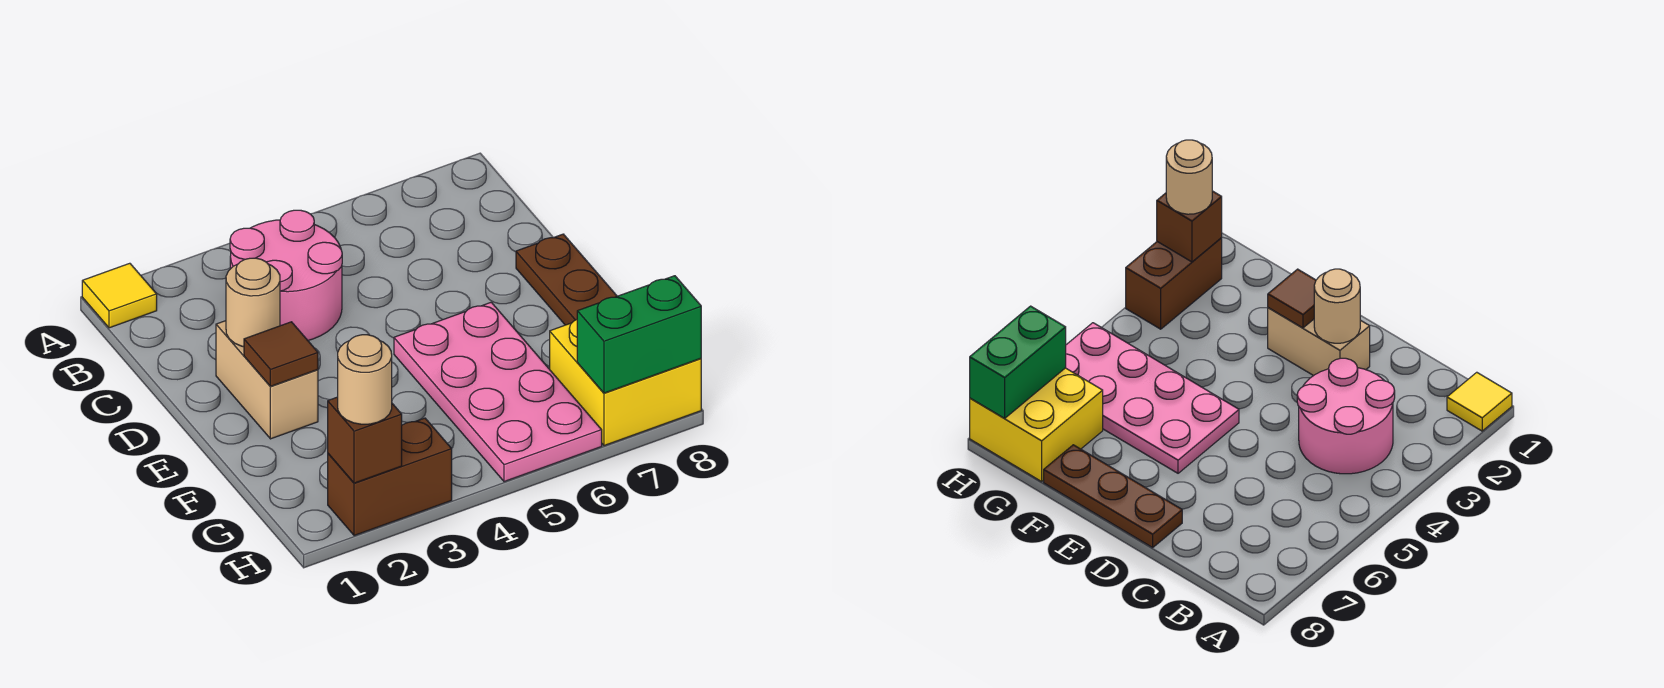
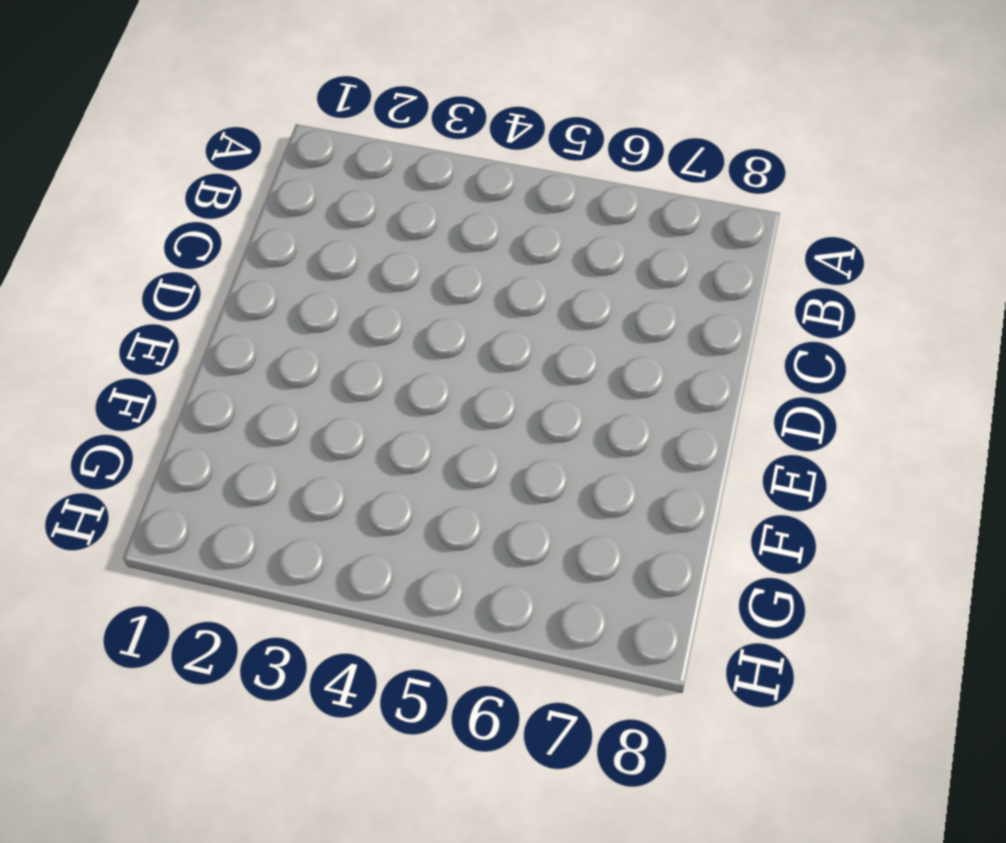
none -> yellow 1x1 tile [82,263,157,328]
none -> pink 2x2 round brick [230,210,342,340]
none -> tan 1x2 brick [216,321,318,439]

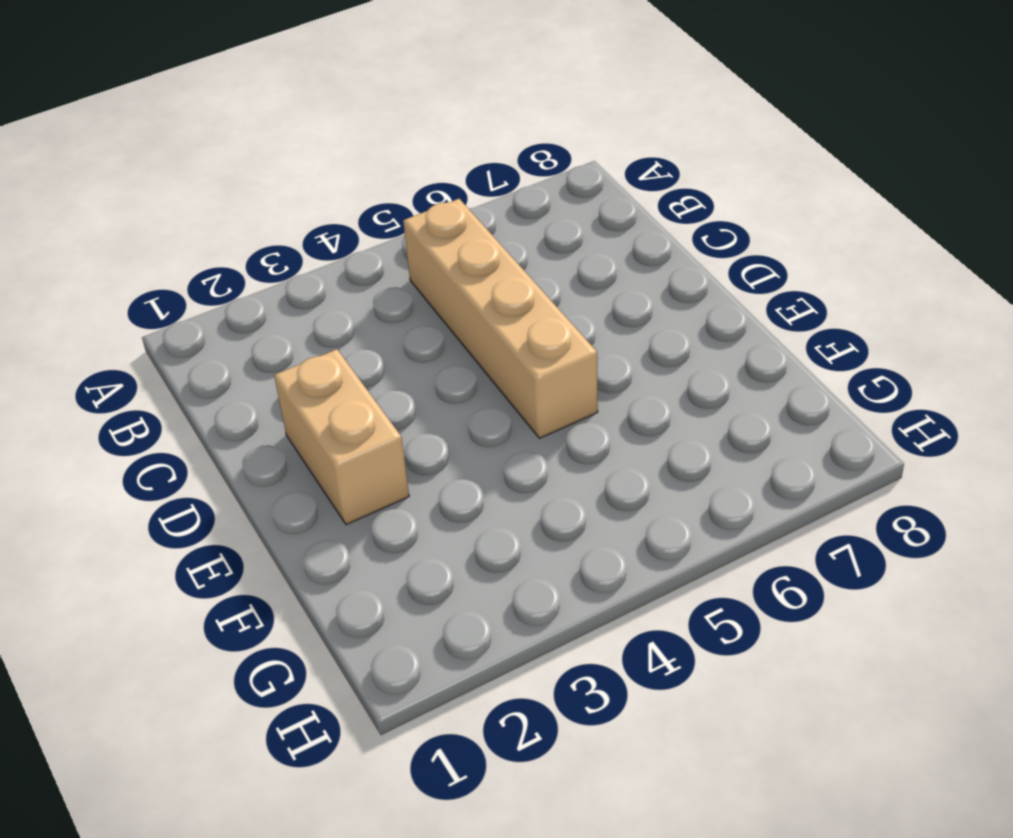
tan 1x4 brick [403,199,598,438] -> pink 2x4 plate [394,302,602,482]
none -> yellow 1x1 tile [82,263,157,328]
none -> pink 2x2 round brick [230,210,342,340]
none -> brown 1x3 plate [516,234,617,325]

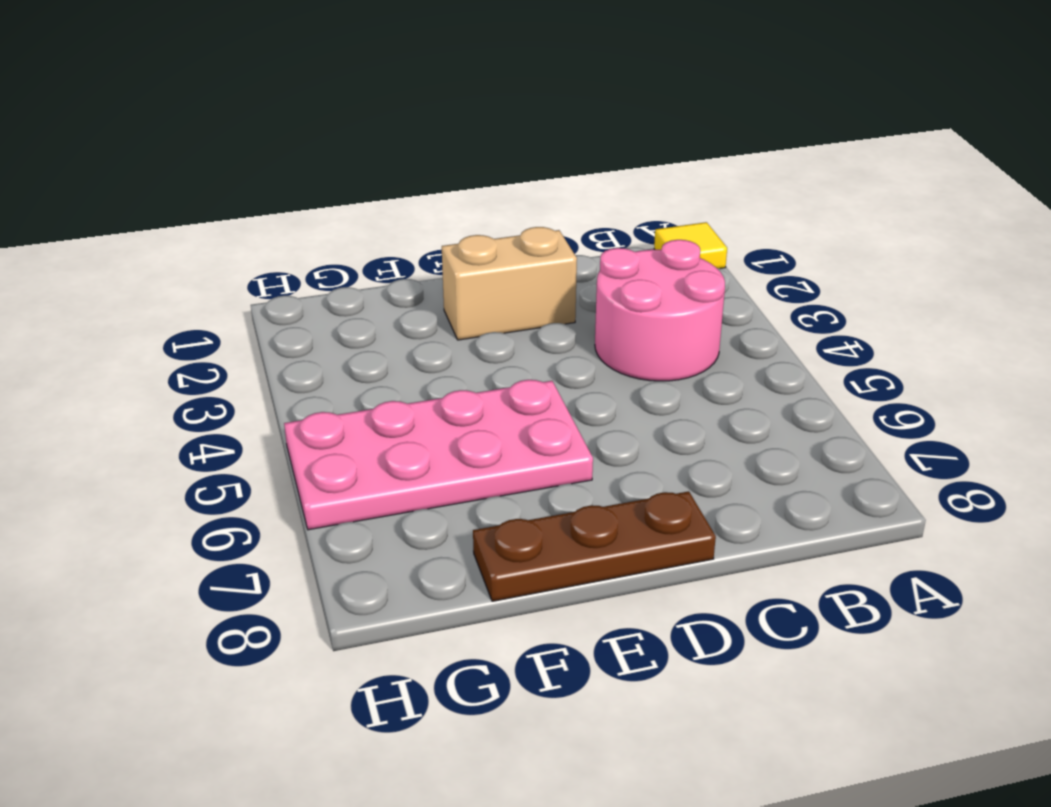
none -> yellow 2x2 brick [550,320,701,446]
none -> brown 1x2 brick [328,418,452,536]
none -> tan 1x1 round brick [226,258,280,347]

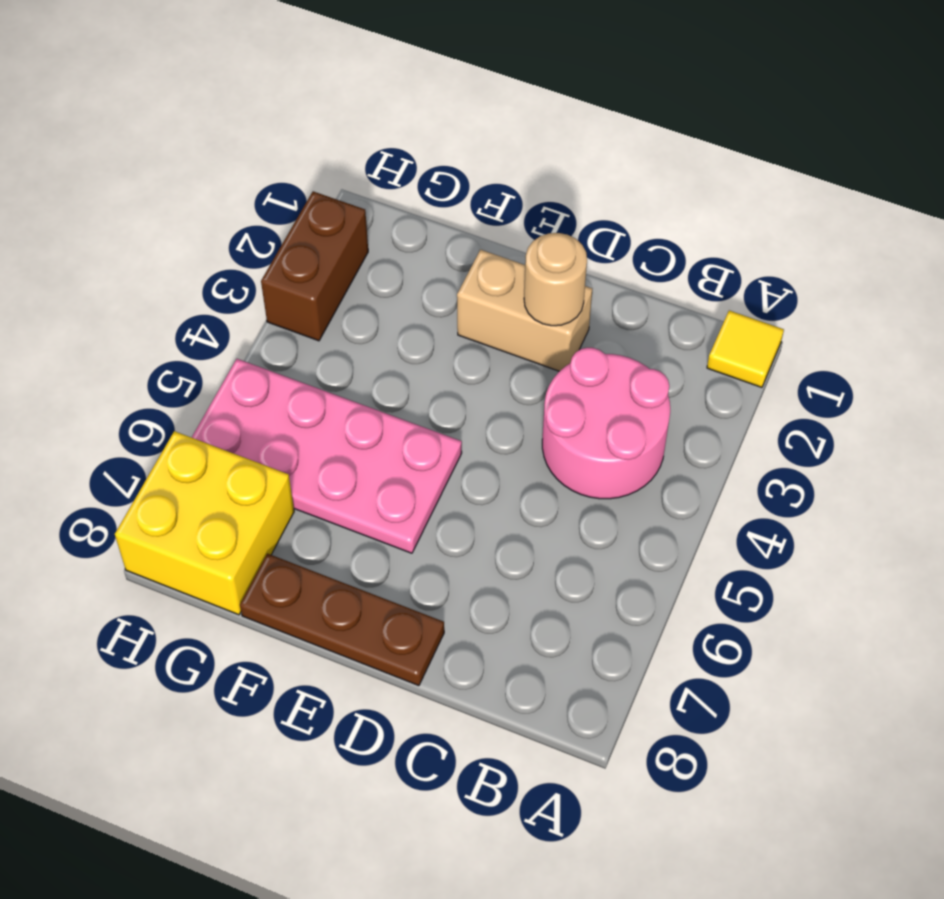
none -> brown 1x1 tile [244,322,318,386]
none -> brown 1x1 brick [328,397,402,483]
none -> green 1x2 brick [577,276,701,393]

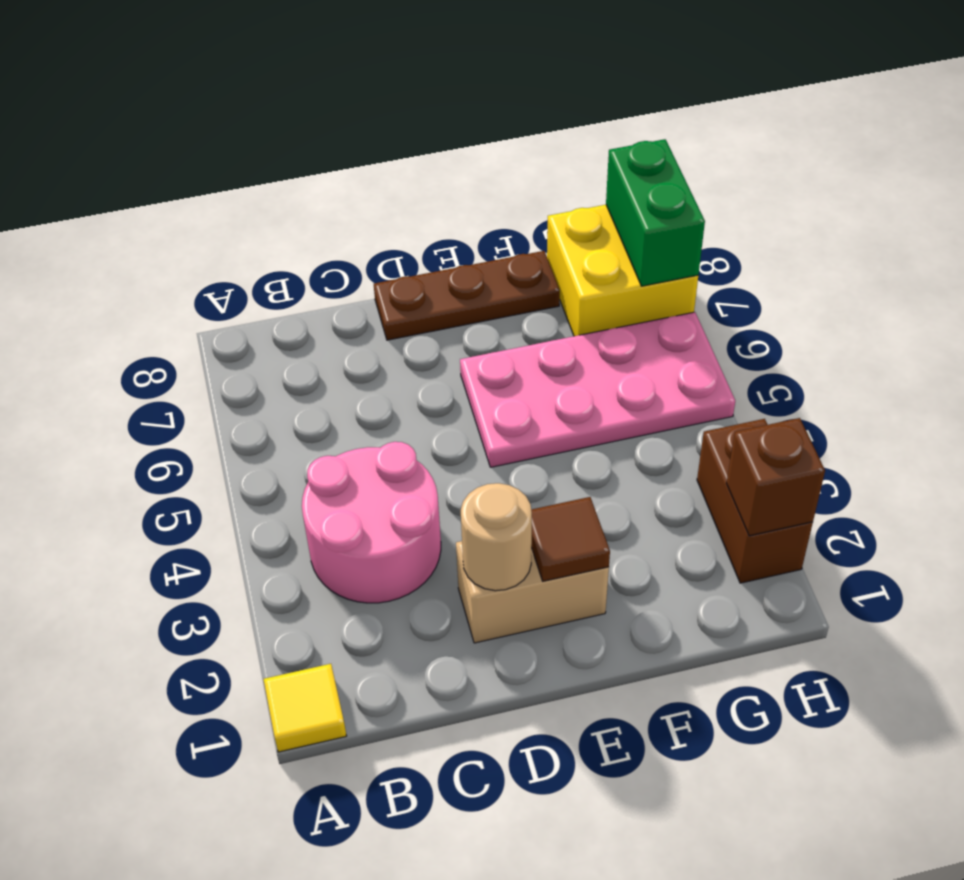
none -> tan 1x1 round brick [338,335,392,424]

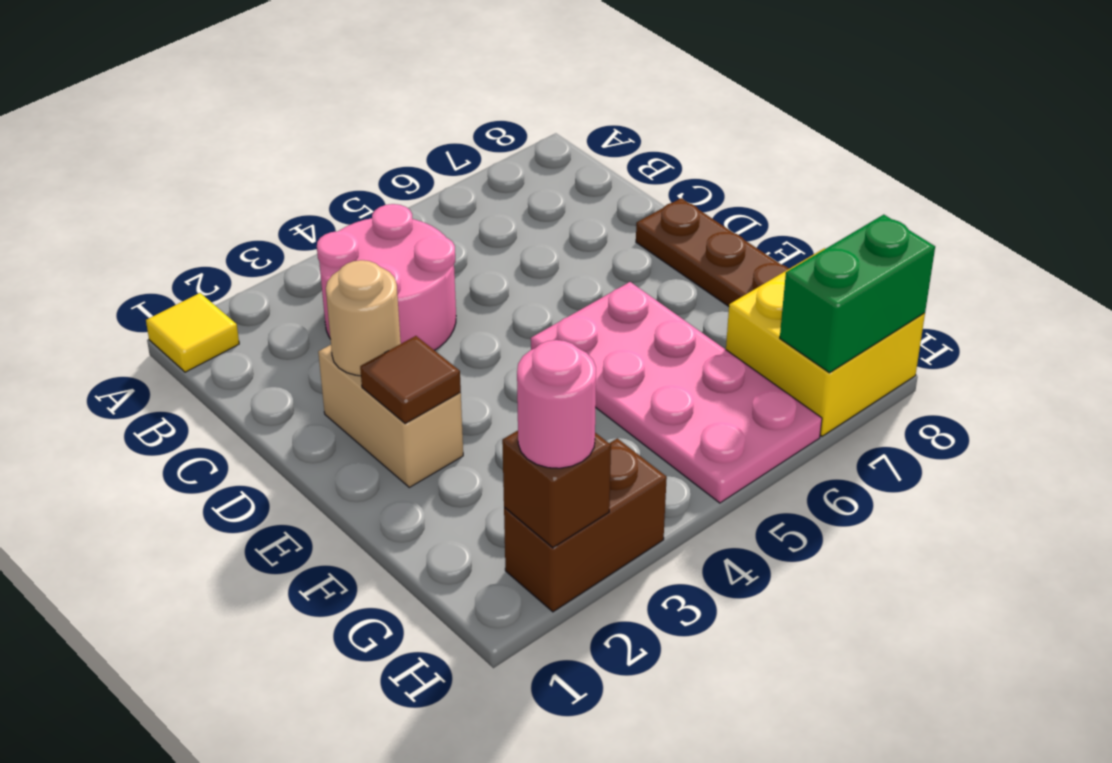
pink 1x1 round brick [517,340,596,468] -> tan 1x1 round brick [338,335,392,424]

